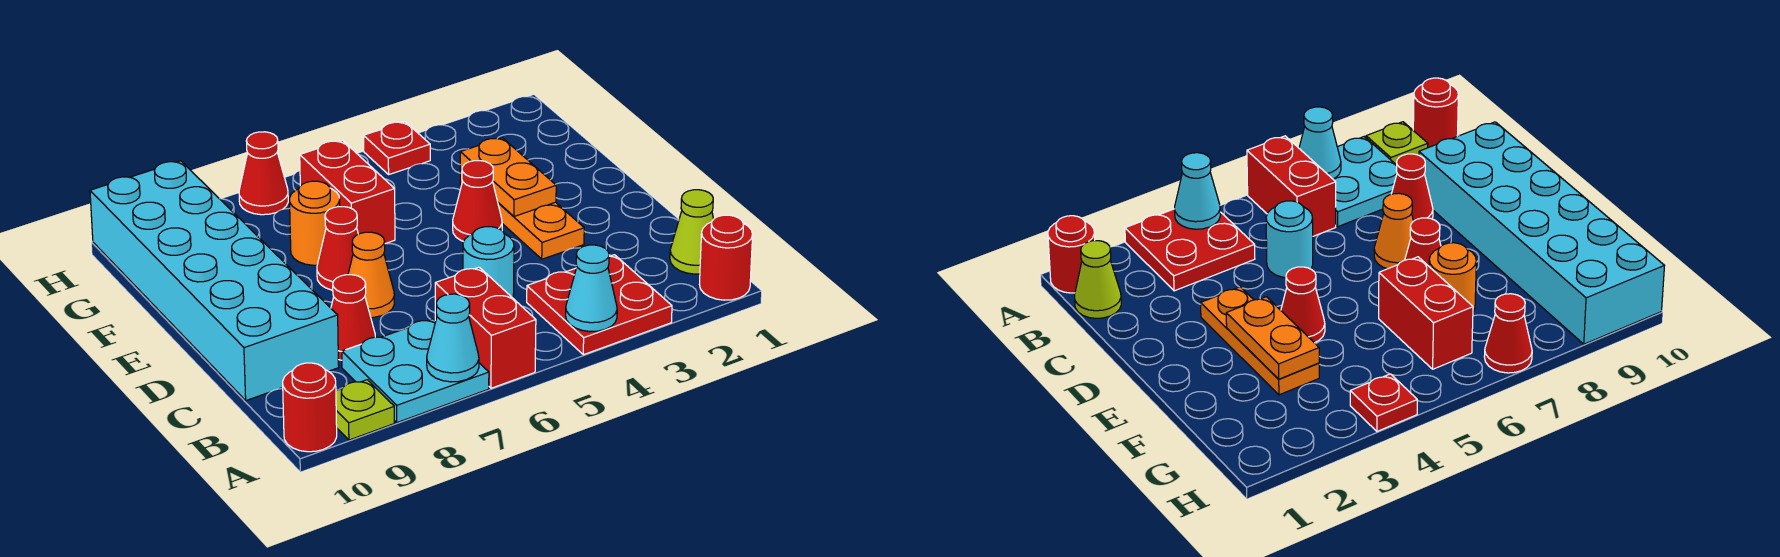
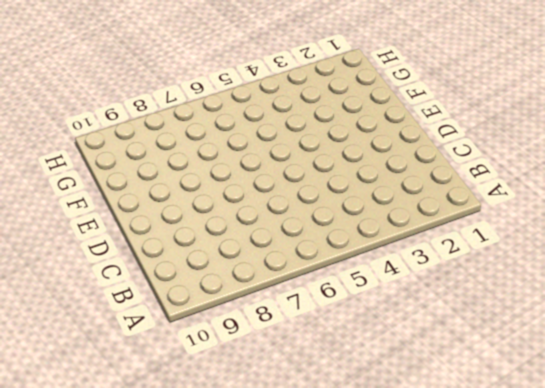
none -> red 1x1 round brick [699,215,753,300]
none -> red 2x2 plate [527,255,672,355]
none -> red 1x2 brick [435,267,536,388]

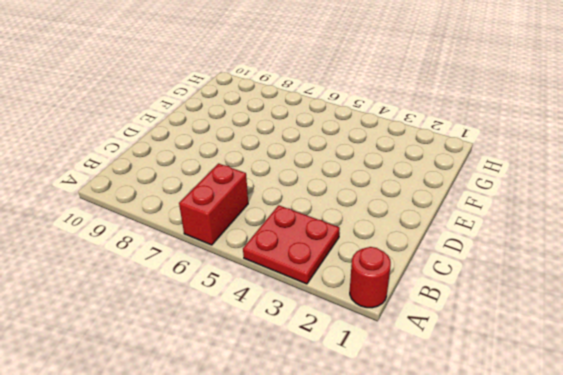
none -> cyan 2x2 plate [342,319,489,423]
none -> lime 1x1 plate [336,380,394,440]
none -> red 1x1 round brick [283,363,337,452]

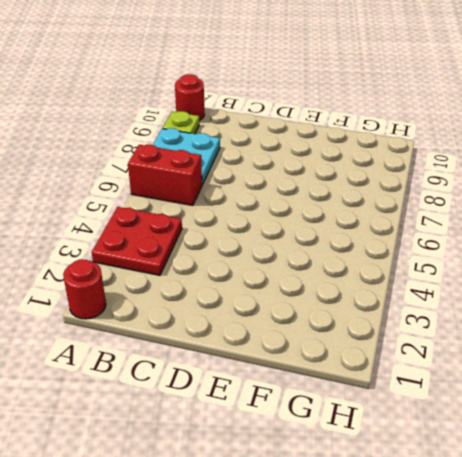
none -> lime 1x1 cone [670,190,714,274]
none -> cyan 1x1 round brick [463,227,514,298]
none -> red 1x1 cone [331,275,375,360]

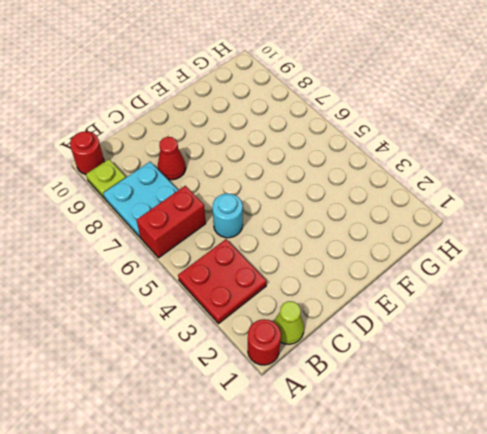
none -> cyan 2x6 brick [90,161,339,400]
none -> orange 1x3 plate [460,169,584,259]
none -> orange 1x1 cone [348,232,394,317]

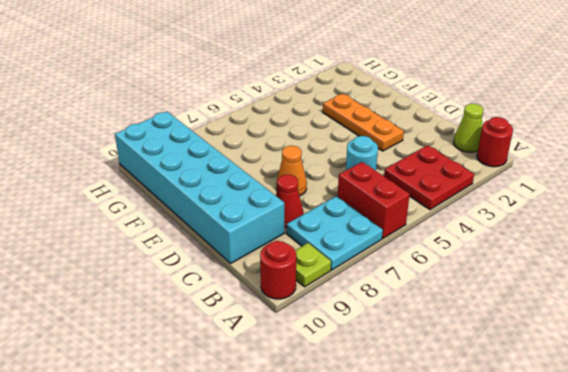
none -> red 1x1 cone [453,161,502,242]
none -> red 1x1 cone [317,207,358,290]
none -> red 1x2 brick [300,140,395,244]

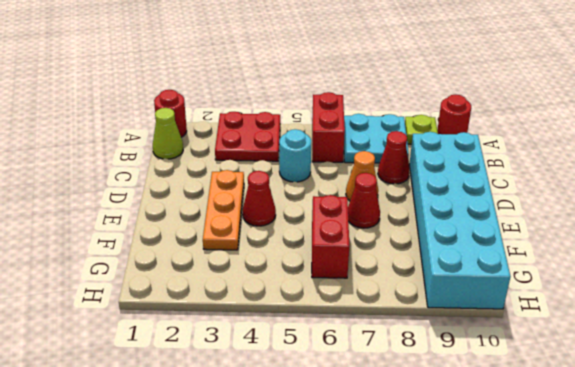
none -> orange 1x1 round brick [289,181,340,265]
none -> red 1x1 plate [364,122,430,174]
none -> red 1x1 cone [239,132,288,215]

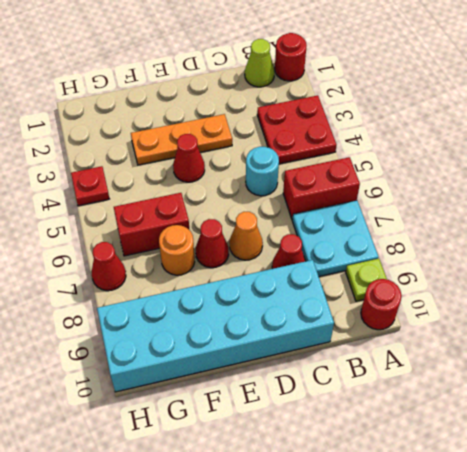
none -> cyan 1x1 cone [566,245,617,331]
none -> cyan 1x1 cone [427,294,479,382]
none -> orange 1x2 plate [460,138,556,216]

